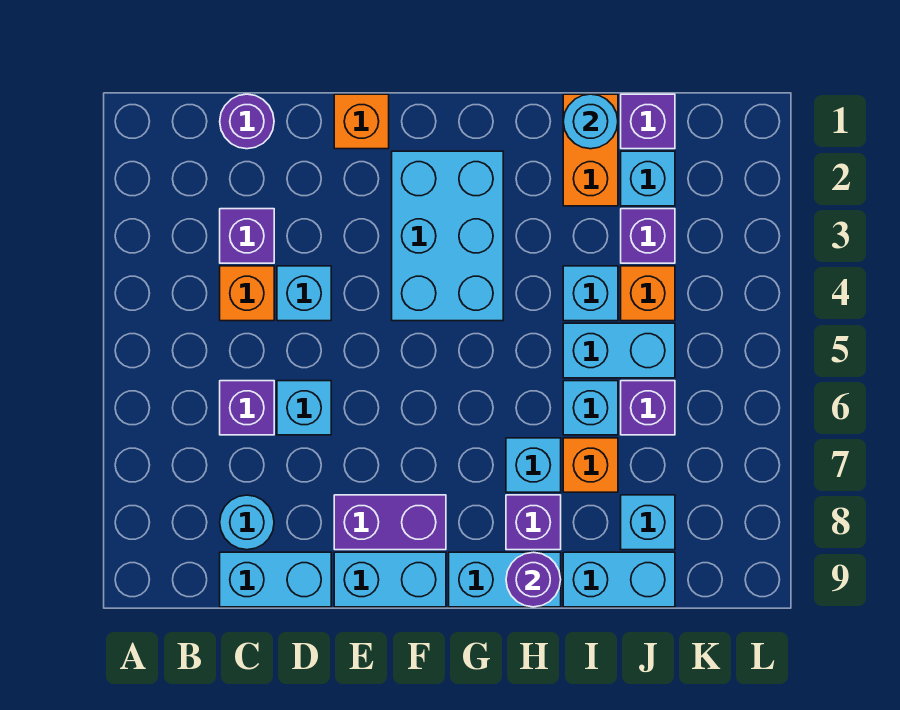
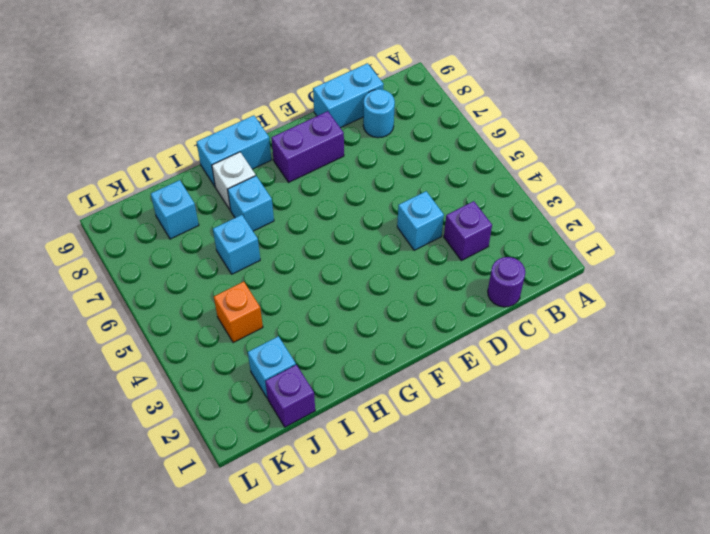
white 1x1 brick [212,152,256,210] -> purple 1x1 brick [506,495,561,550]
none -> orange 1x1 brick [220,266,274,321]
none -> purple 1x1 brick [220,381,274,435]
none -> cyan 1x1 brick [277,381,331,435]

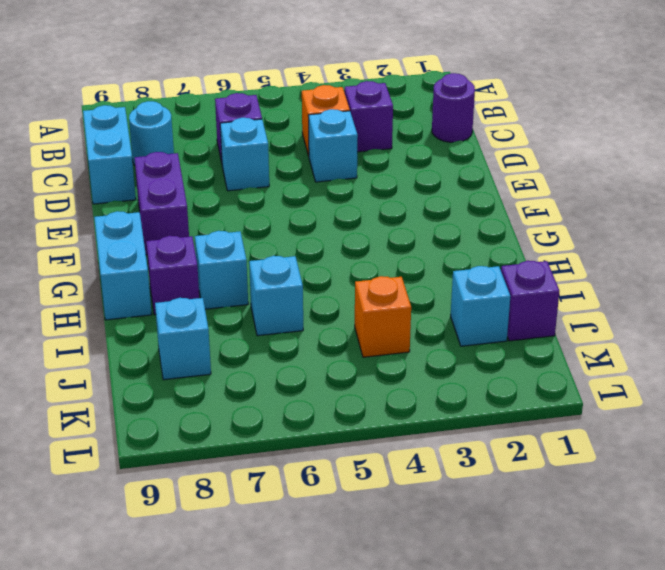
none -> orange 1x1 brick [334,94,389,149]
none -> cyan 1x2 brick [334,552,446,607]
none -> cyan 2x3 brick [392,151,503,321]

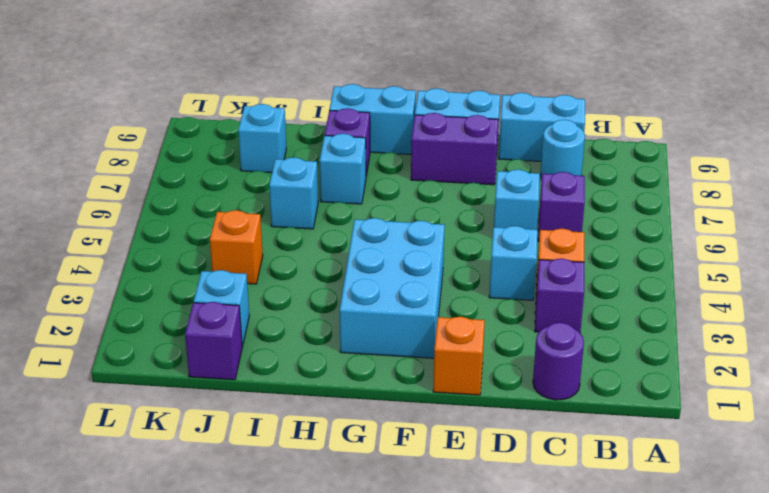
none -> orange 1x2 brick [563,94,618,206]
none -> cyan 1x1 brick [563,266,618,321]
none -> cyan 1x2 brick [563,323,675,378]

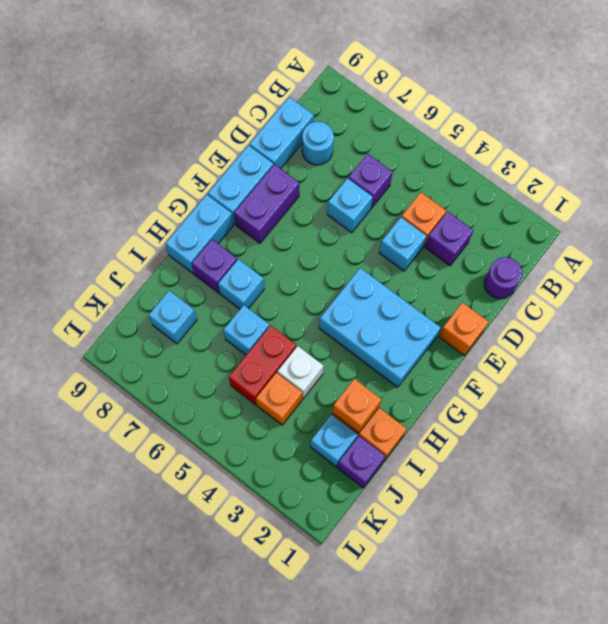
orange 1x1 brick [332,379,381,433] -> orange 1x1 brick moved to [563,438,618,492]
white 1x1 brick [277,346,324,399] -> cyan 1x1 brick [563,266,618,321]
red 1x2 brick [229,326,296,404] -> cyan 1x2 brick [563,323,675,378]
none -> cyan 1x2 brick [563,552,675,607]
none -> purple 1x1 brick [621,209,675,263]
none -> purple 1x1 brick [621,381,675,435]

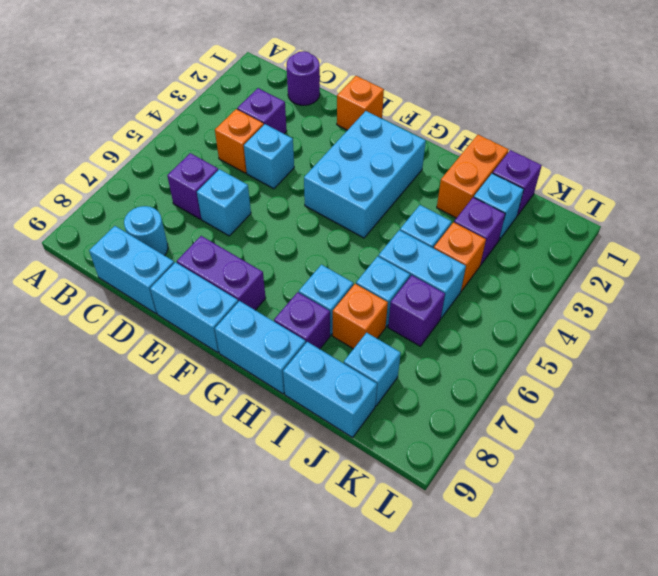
none -> purple 1x1 round brick [506,552,561,607]
none -> cyan 1x1 round brick [563,94,618,149]

